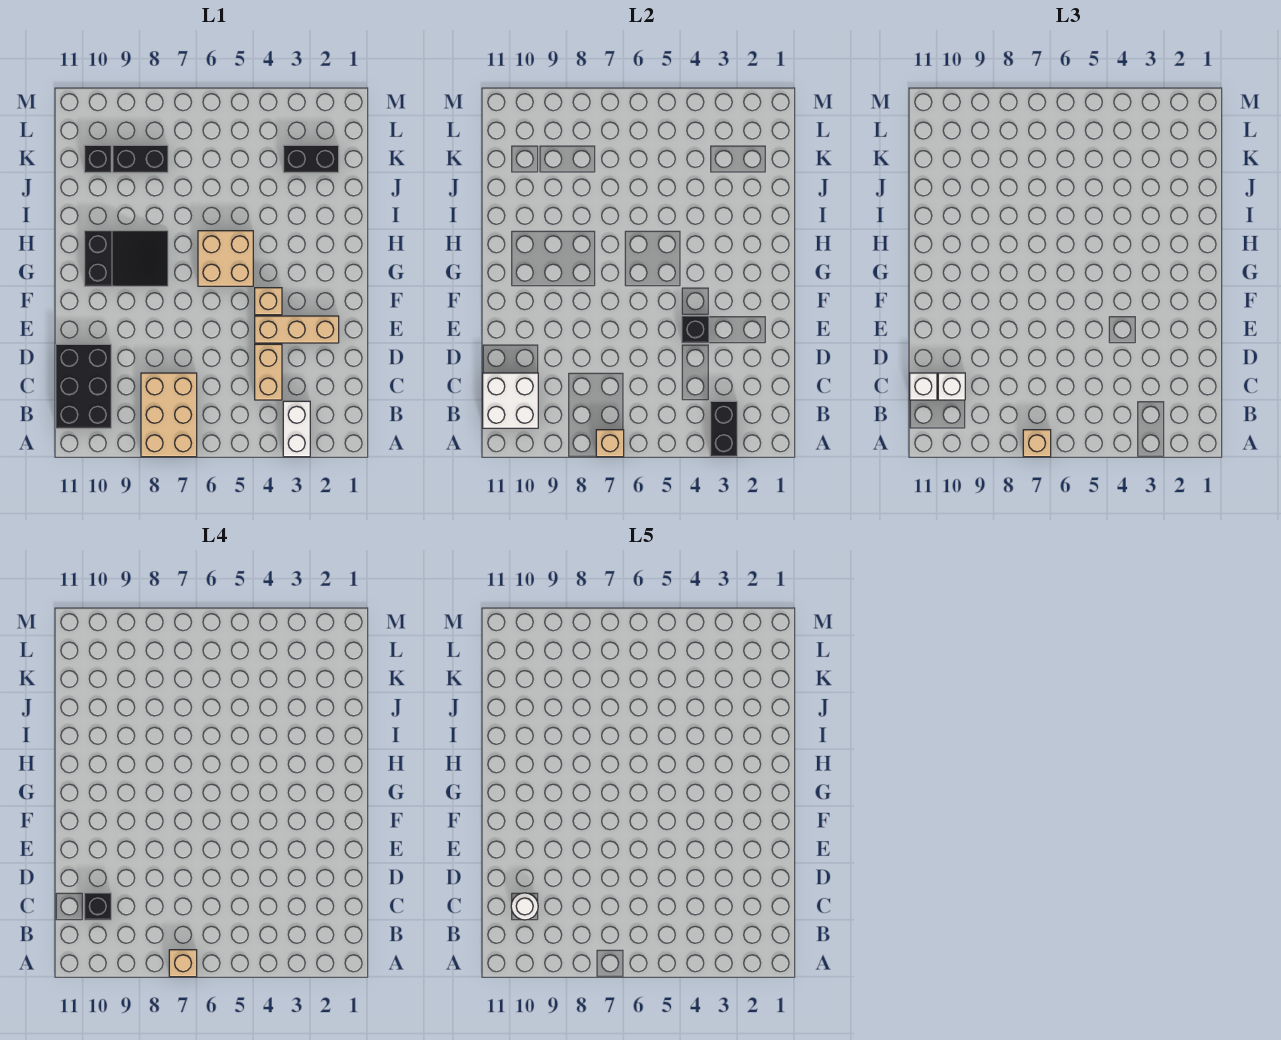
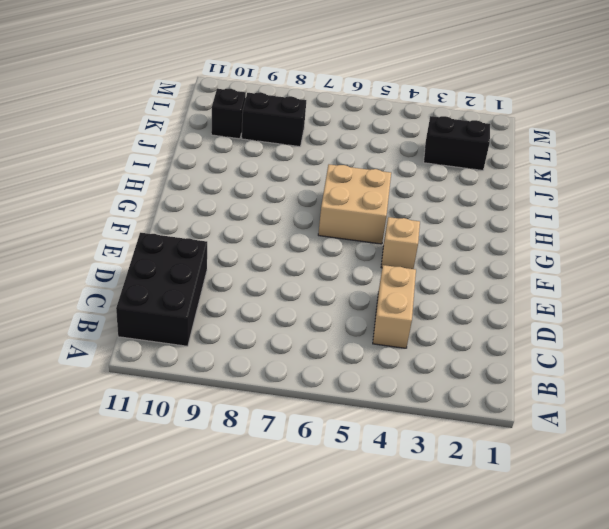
none -> white 1x2 brick [283,401,310,457]
none -> tan 2x3 brick [141,373,197,457]
none -> tan 1x3 brick [255,316,339,343]

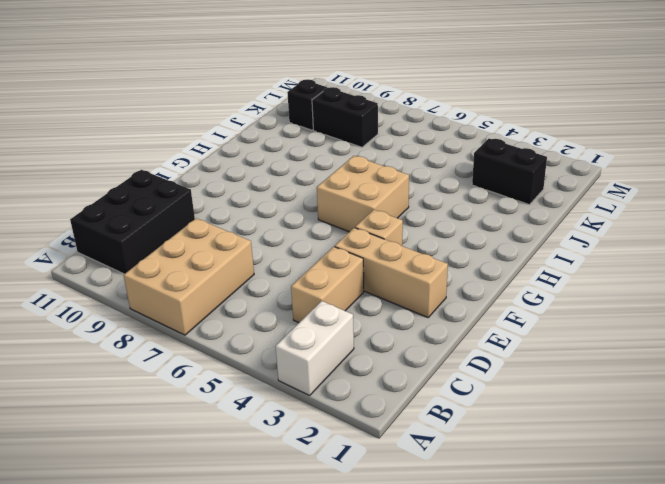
none -> black 2x3 slope [84,231,168,286]
none -> black 1x2 brick [710,401,737,457]
none -> tan 1x1 brick [596,430,624,457]

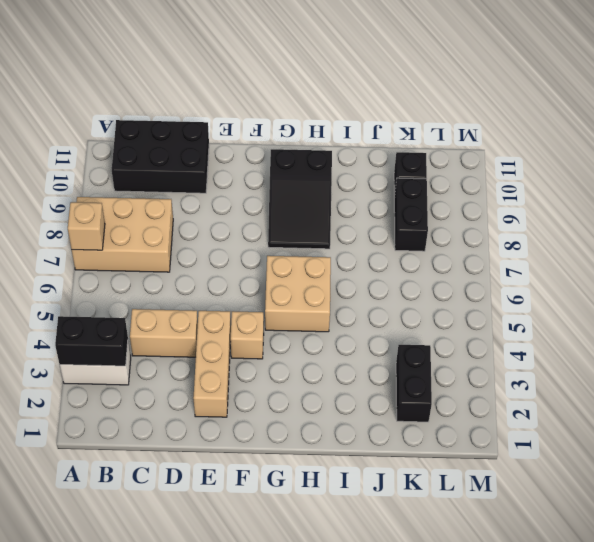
none -> white 2x2 brick [483,373,538,428]
none -> black 1x1 brick [682,316,709,343]
none -> tan 1x1 brick [1023,430,1051,457]

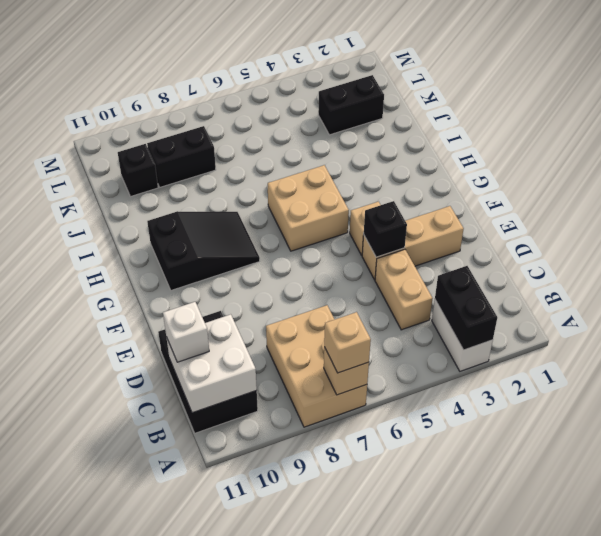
none -> white 1x1 brick [938,373,965,400]
none -> tan 1x1 brick [169,950,197,977]
none -> black 1x1 brick [84,893,111,920]

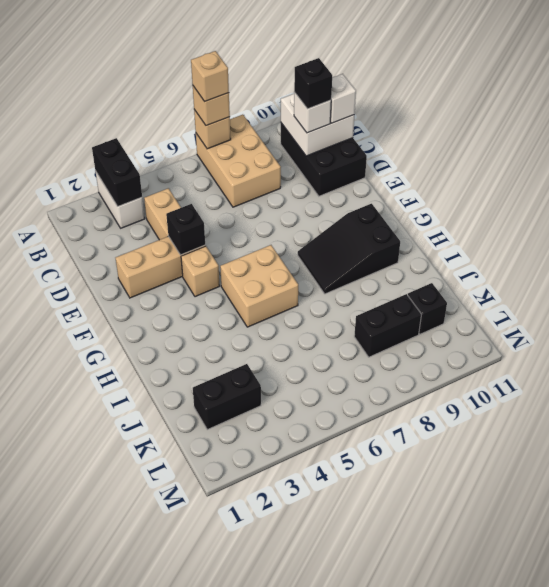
none -> white 1x1 round brick [511,893,538,920]

